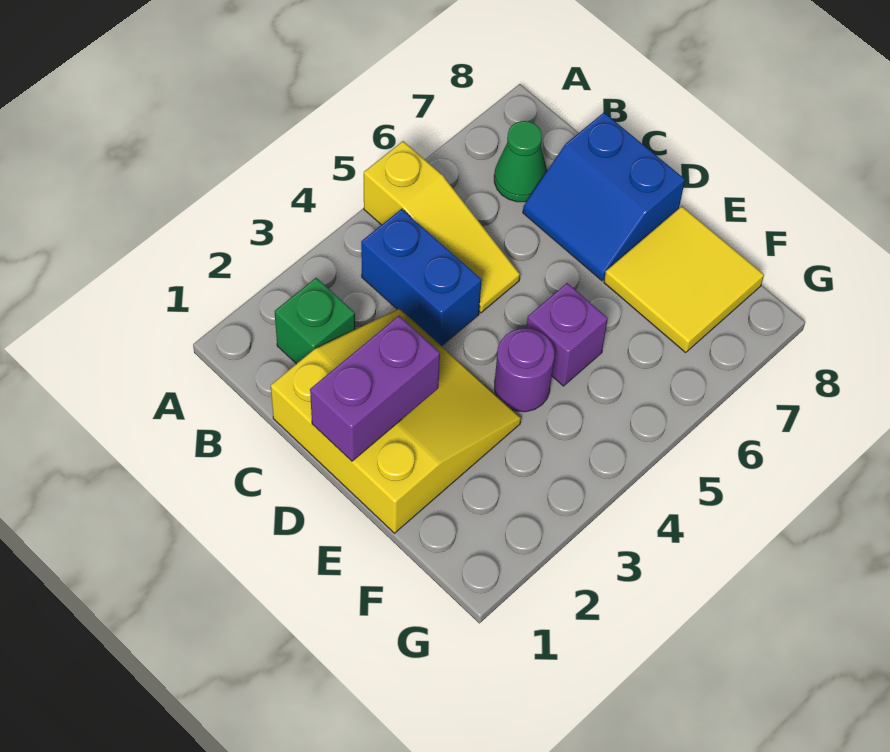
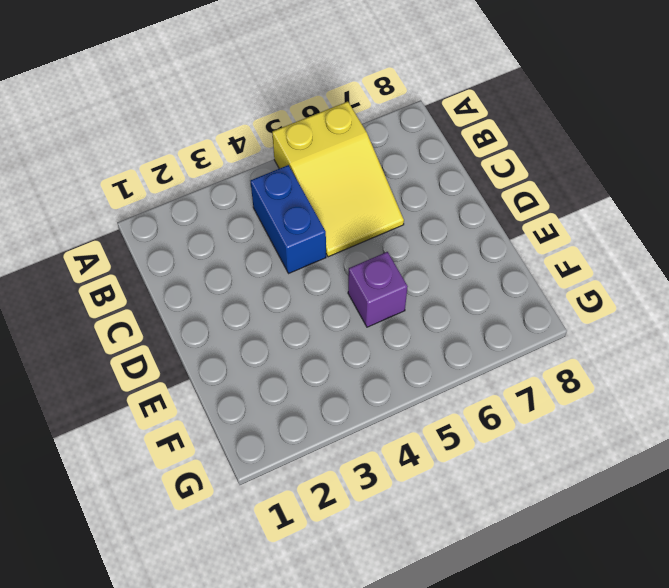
yellow 2x3 slope [272,102,404,257] -> yellow 1x3 slope [364,141,520,313]
none -> green 1x1 brick [275,278,355,364]
none -> green 1x1 cone [494,121,547,202]

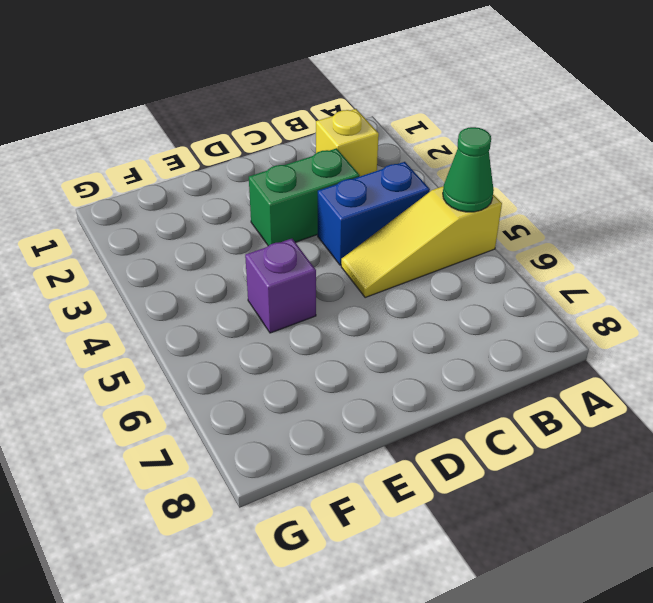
green 1x1 cone [443,127,494,212] -> green 1x1 cone moved to [494,121,547,202]
yellow 1x1 brick [316,109,379,176] -> green 1x1 brick [275,278,355,364]
green 1x2 brick [249,148,360,246] -> yellow 3x3 slope [271,308,521,533]
none -> blue 2x2 slope [523,113,685,281]
none -> purple 1x1 round brick [495,328,554,412]

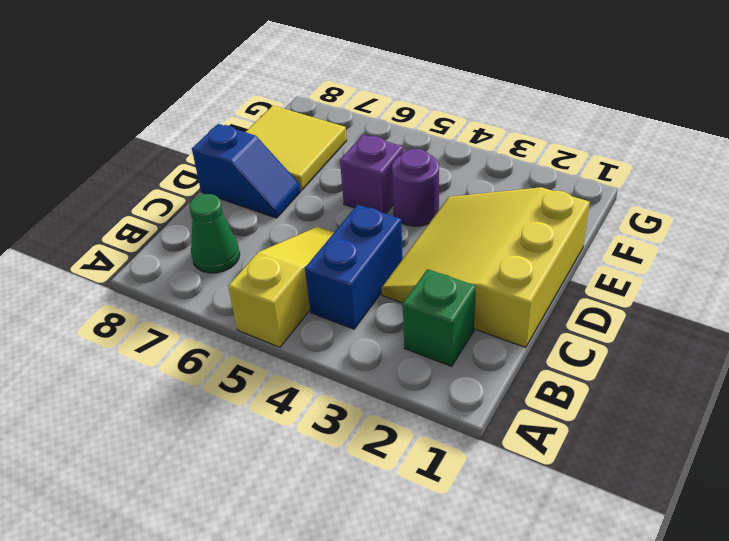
blue 1x2 slope [192,124,300,218] -> blue 2x2 slope [523,113,685,281]
none -> purple 1x2 brick [310,316,440,461]

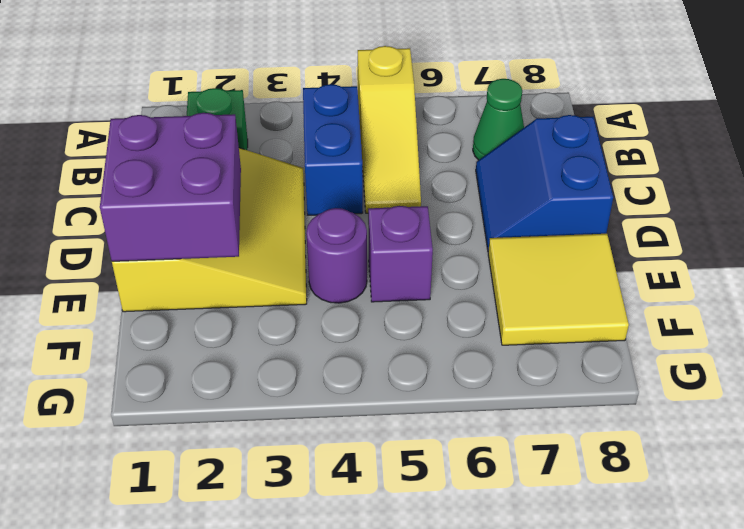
purple 2x2 brick [100,113,241,261] -> purple 1x2 brick [310,316,440,461]

